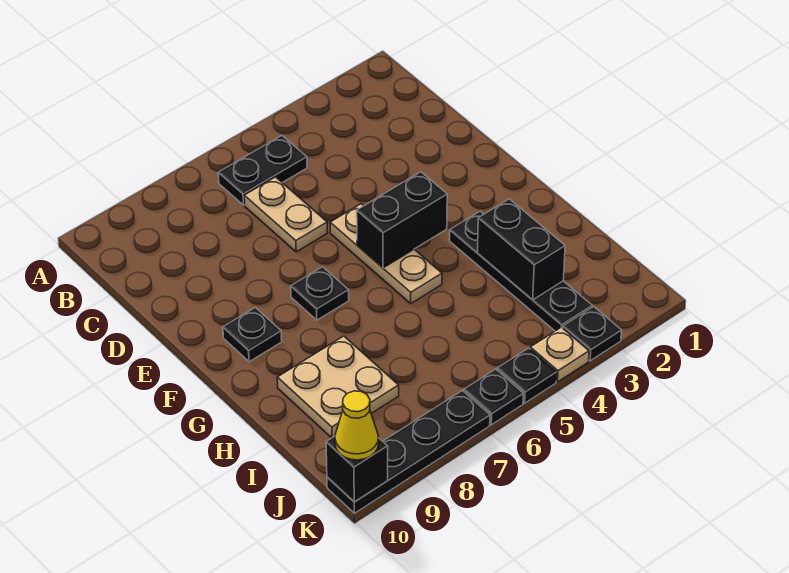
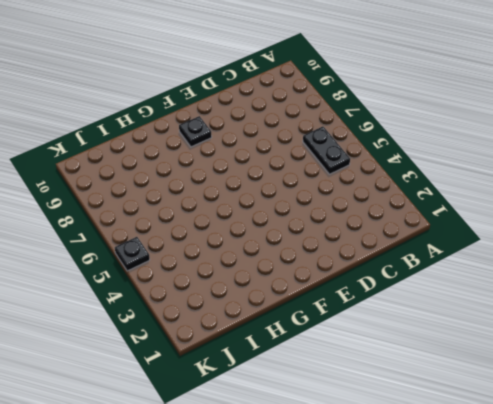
none -> tan 1x2 plate [244,177,327,252]
none -> tan 1x3 plate [330,204,442,304]
none -> black 1x1 plate [291,267,349,320]

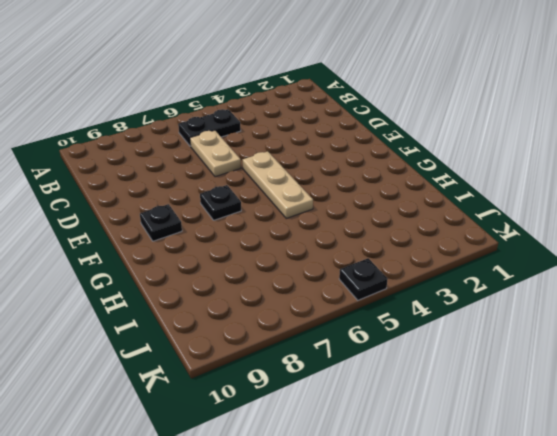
none -> black 1x4 plate [449,211,592,331]
none -> tan 2x2 plate [277,336,399,438]
none -> black 1x1 plate [563,307,622,361]

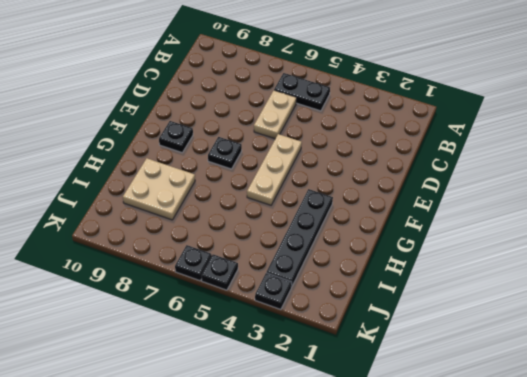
none -> tan 1x1 plate [530,327,589,382]
none -> black 1x4 plate [327,391,490,513]
none -> black 1x2 brick [357,172,447,268]

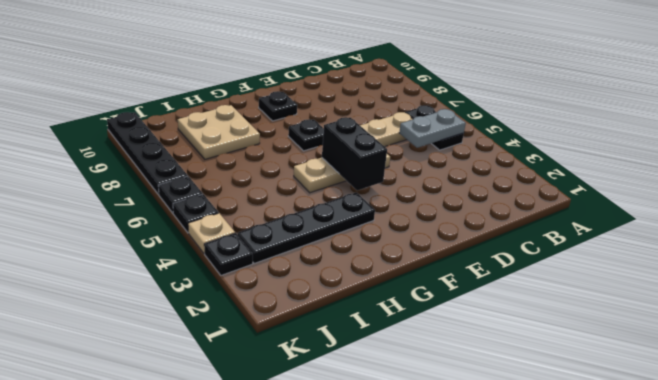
grey 1x2 plate [399,109,466,148] -> none
none -> black 1x2 brick [477,199,565,300]
none -> black 1x1 brick [326,436,388,502]
none -> yellow 1x1 cone [335,391,379,460]

